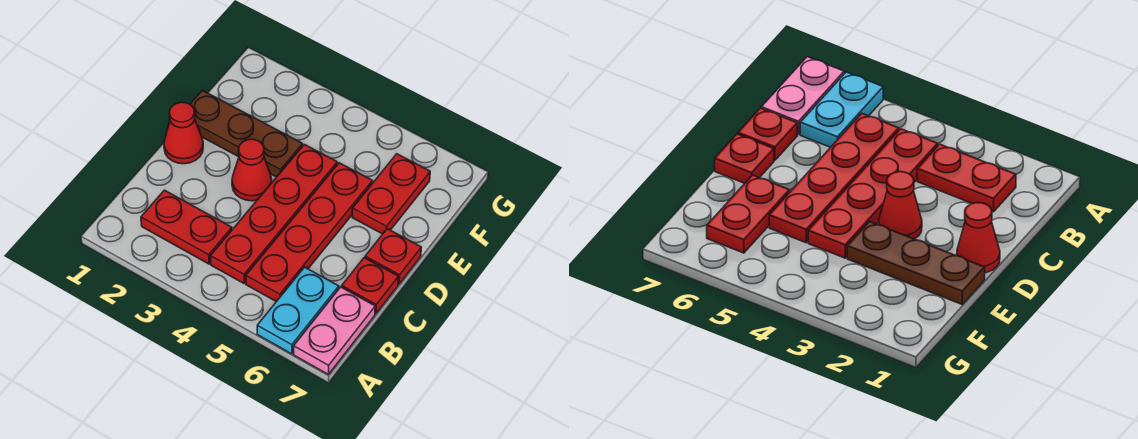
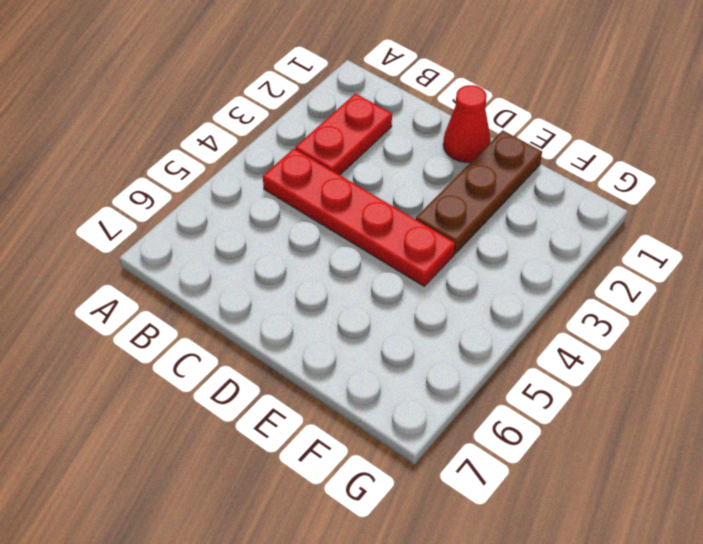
none -> cyan 1x2 plate [257,267,339,354]
none -> pink 1x2 plate [294,287,375,374]

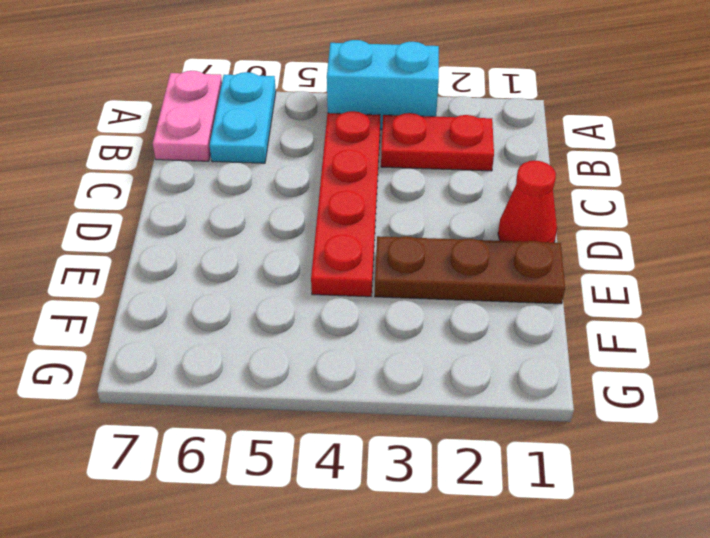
cyan 1x2 brick [327,40,439,129] -> none
none -> red 1x4 plate [246,163,373,302]
none -> red 1x1 plate [342,258,399,314]

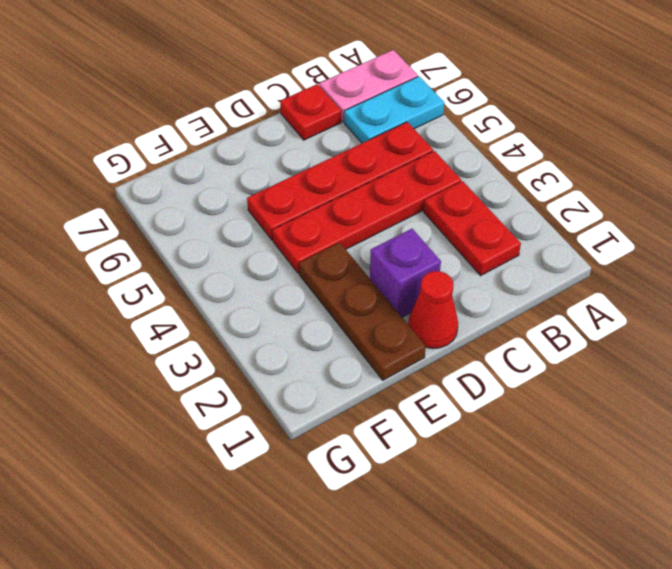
purple 1x1 brick [370,229,441,317] -> none
none -> red 1x1 cone [232,139,272,201]
none -> red 1x1 plate [365,229,421,284]

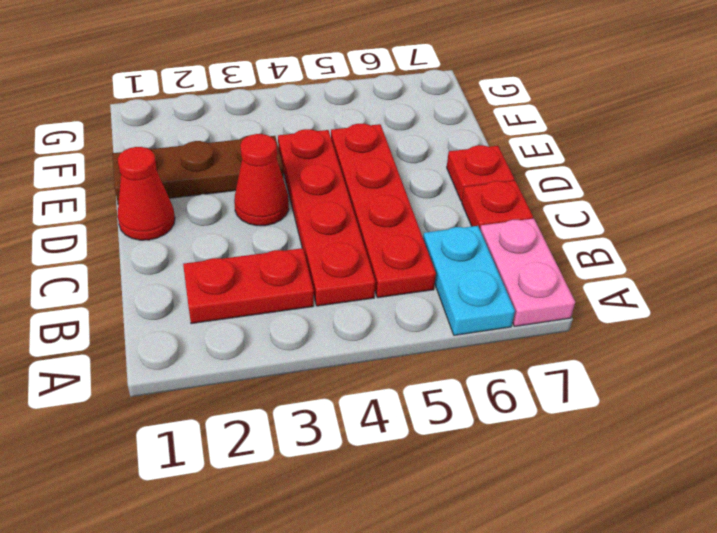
none -> red 1x2 plate [352,154,430,234]

